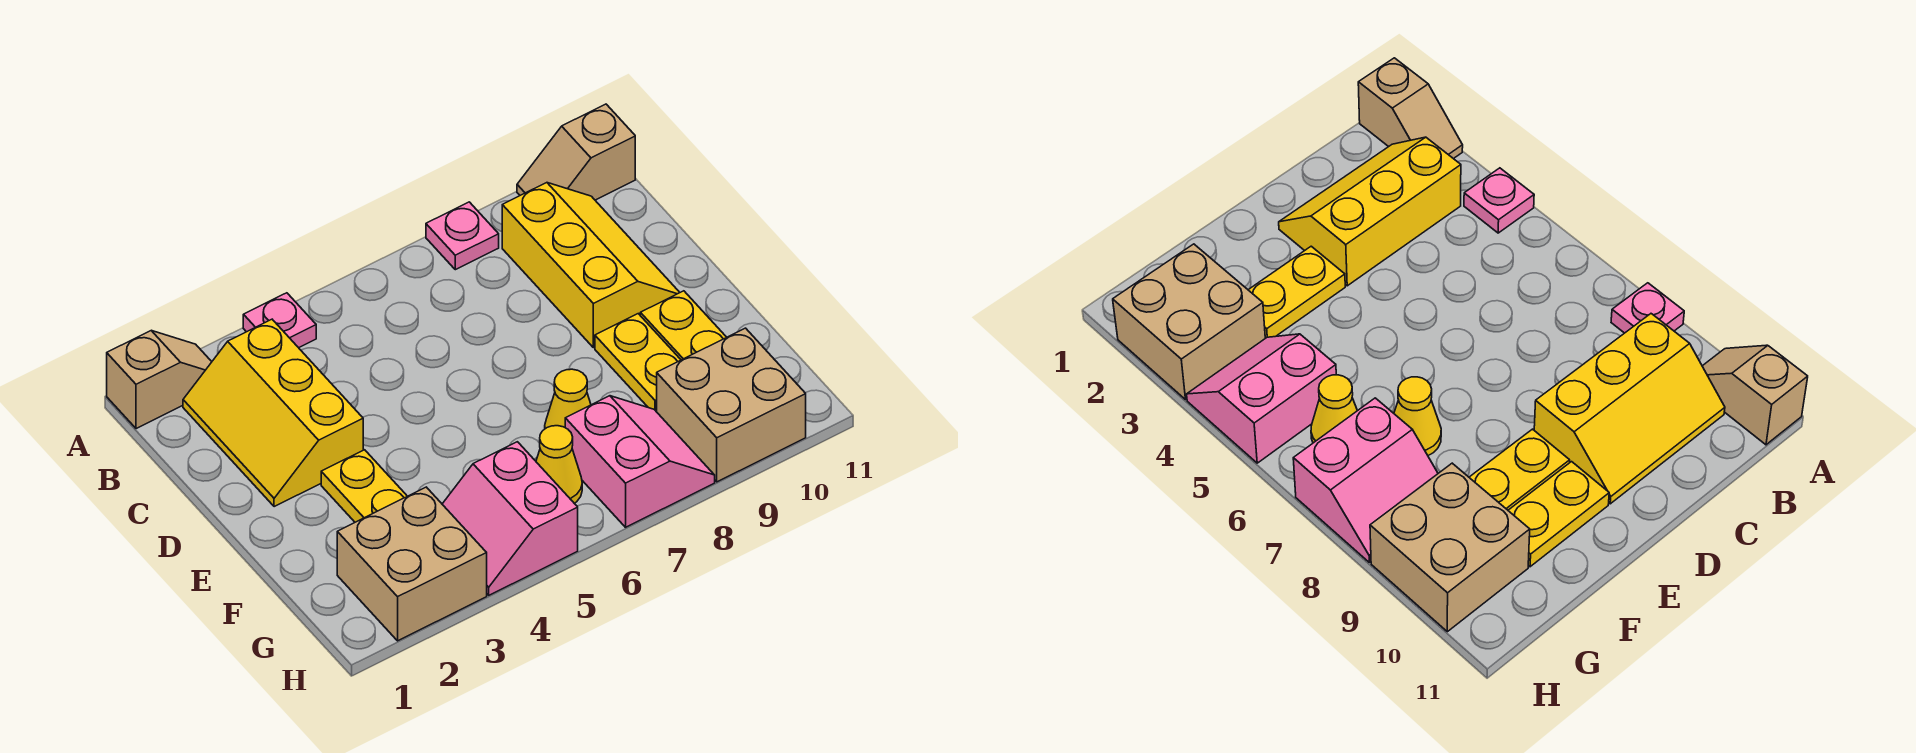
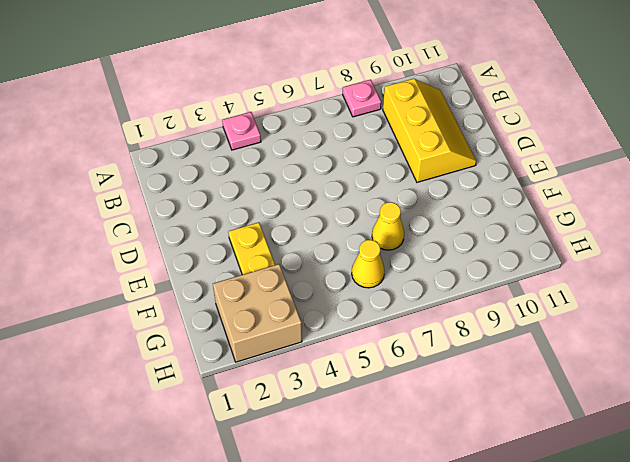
none -> tan 1x2 slope [107,331,212,429]
none -> tan 1x2 slope [517,104,635,200]
none -> yellow 2x3 slope [183,319,363,507]

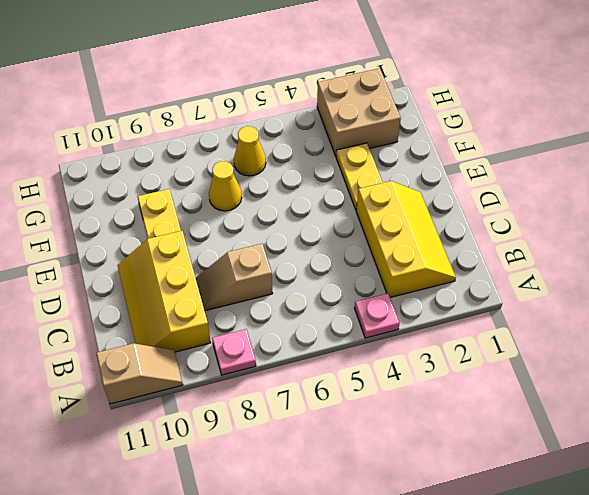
tan 1x2 slope [196,244,273,311] -> tan 1x2 slope moved to [107,331,212,429]
none -> yellow 1x2 plate [640,291,727,360]
none -> pink 2x2 slope [442,442,578,595]
none -> pink 2x2 slope [565,396,715,527]

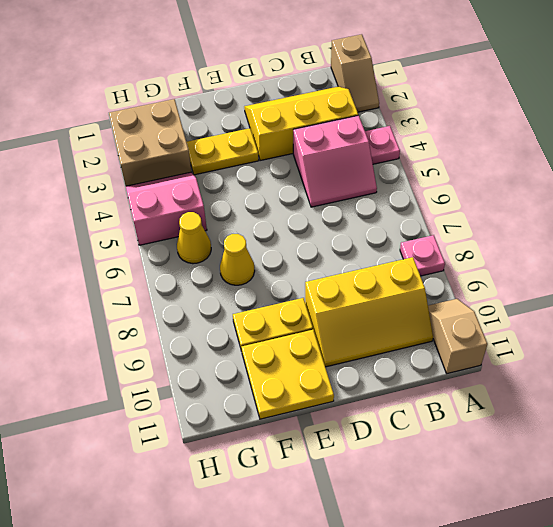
pink 2x2 slope [293,115,377,207] -> pink 2x2 slope moved to [565,396,715,527]
yellow 2x2 plate [241,330,334,419] -> yellow 1x2 plate [640,291,727,360]
none -> tan 2x2 brick [657,328,806,482]

